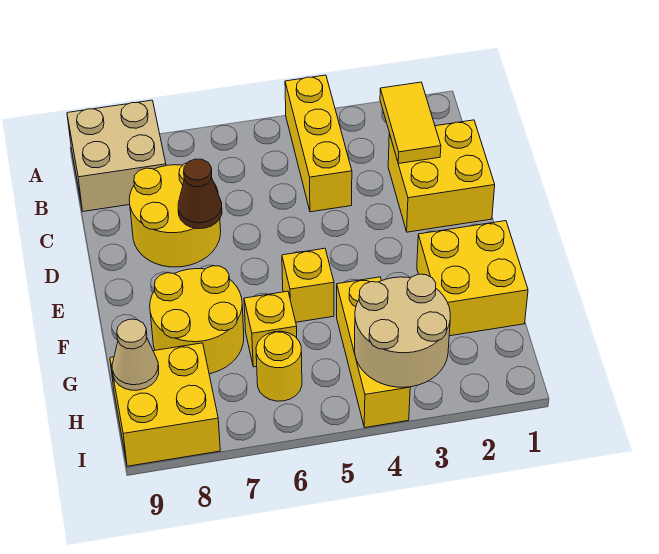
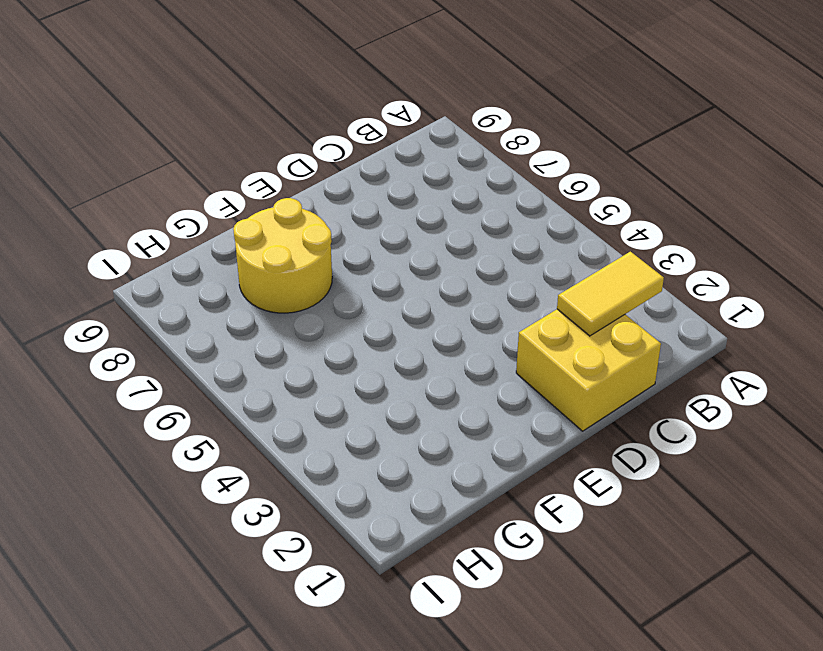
none -> yellow 1x3 brick [285,75,352,212]
none -> tan 2x2 brick [67,100,166,211]
none -> yellow 2x2 round brick [129,163,221,267]

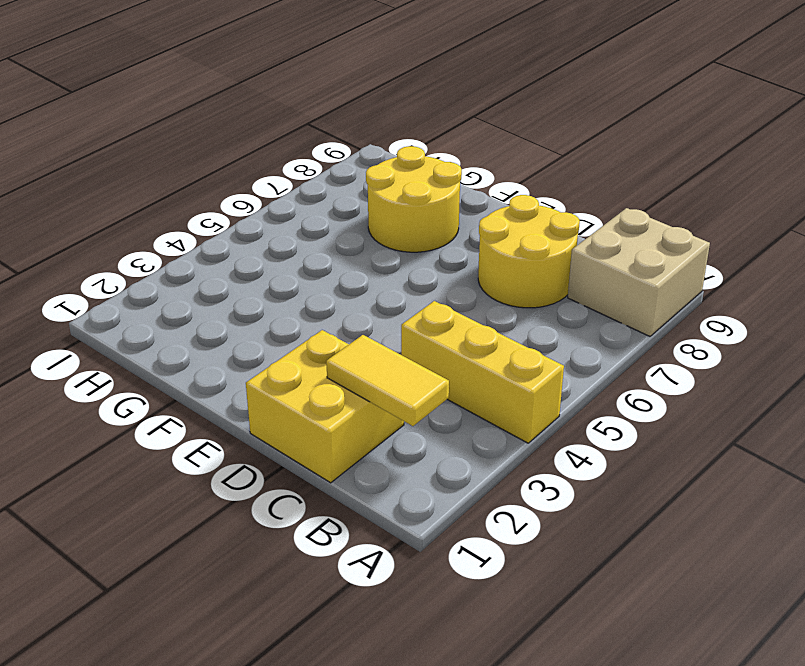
none -> yellow 2x2 brick [417,221,528,336]
none -> yellow 1x1 brick [282,248,334,322]
none -> yellow 1x3 brick [337,277,410,428]

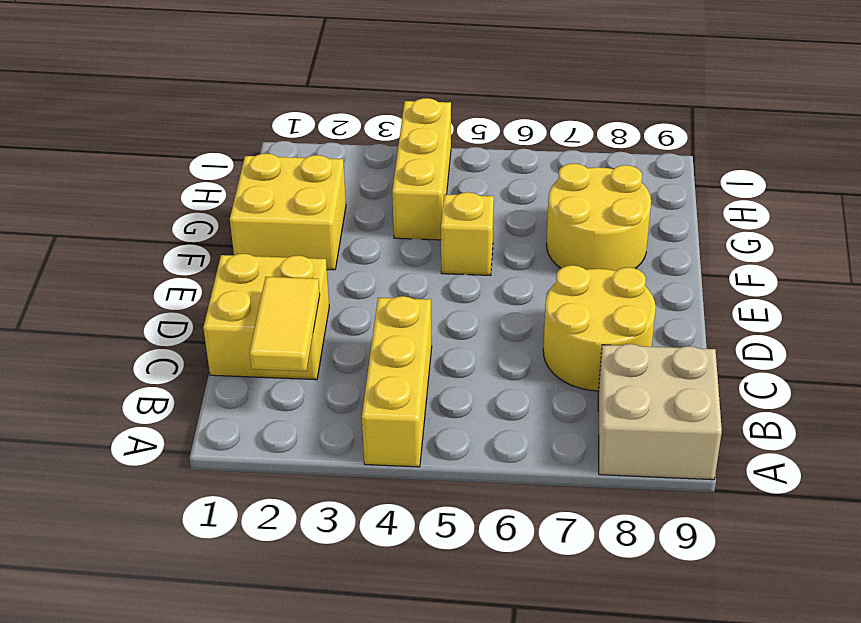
none -> yellow 1x1 brick [244,291,297,367]
none -> yellow 1x1 round brick [256,331,302,401]
none -> yellow 2x2 brick [110,343,220,466]

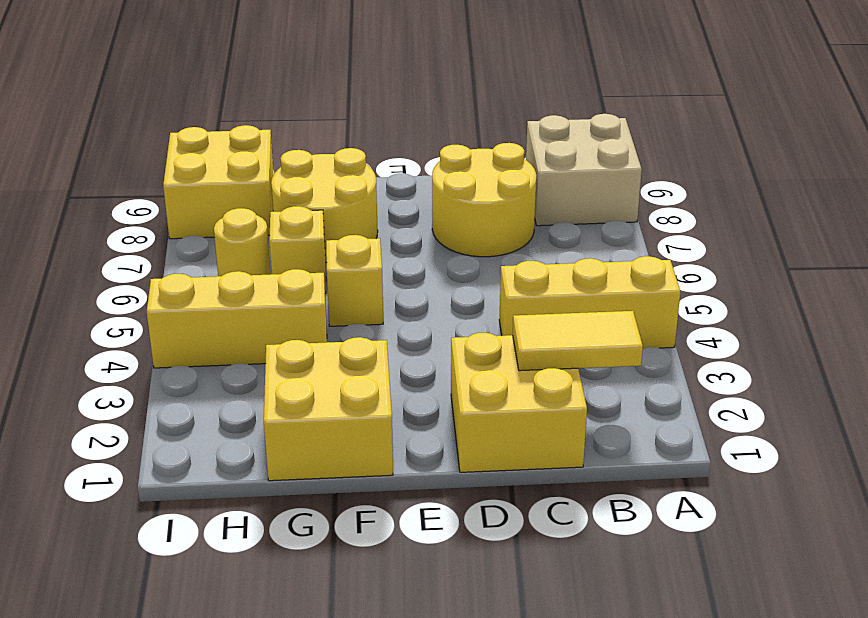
none -> brown 1x1 cone [178,159,222,229]
none -> tan 2x2 round brick [354,274,450,387]
none -> tan 1x1 cone [112,319,159,390]

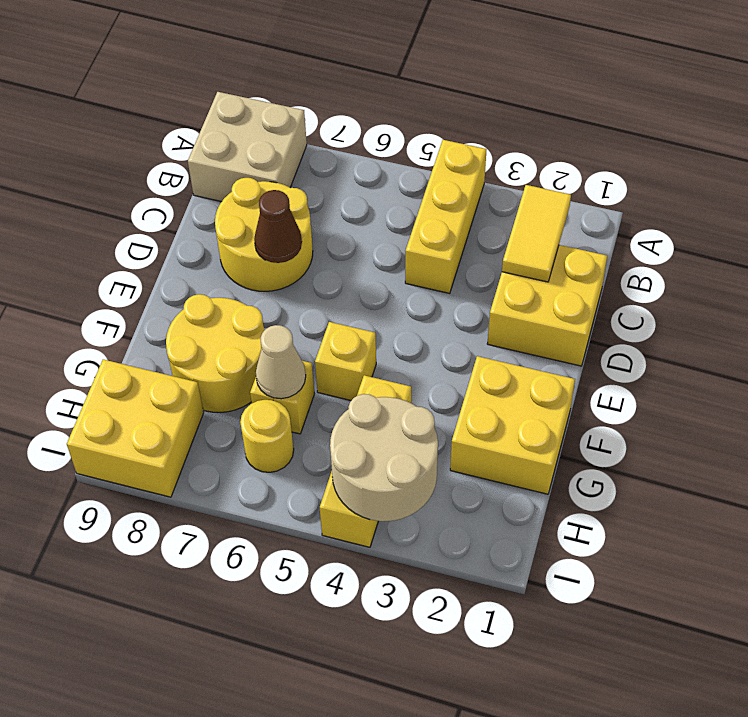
tan 1x1 cone [256,325,306,399] -> tan 1x1 cone moved to [112,319,159,390]

